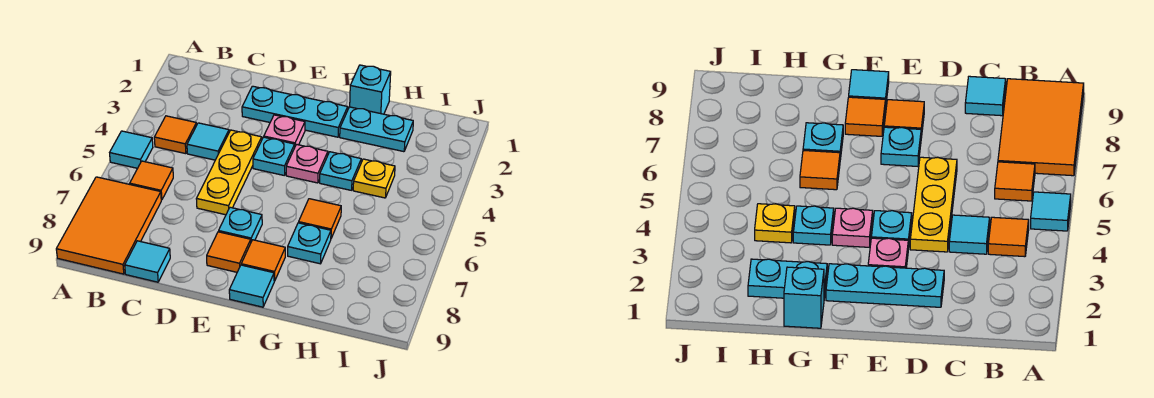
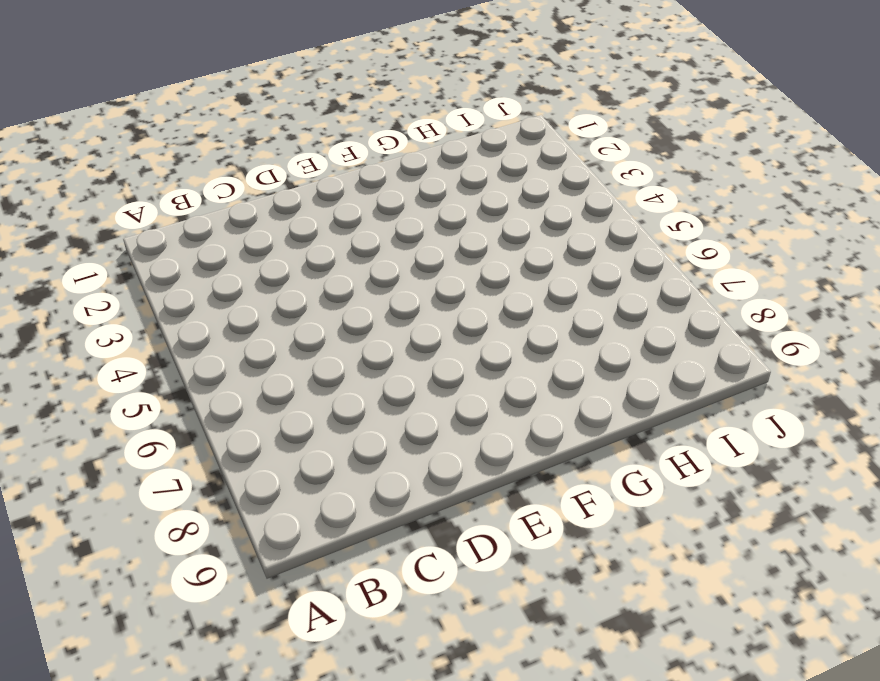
none -> cyan 1x1 tile [110,131,153,168]
none -> orange 2x3 tile [56,177,161,274]
none -> orange 1x1 tile [154,116,197,154]

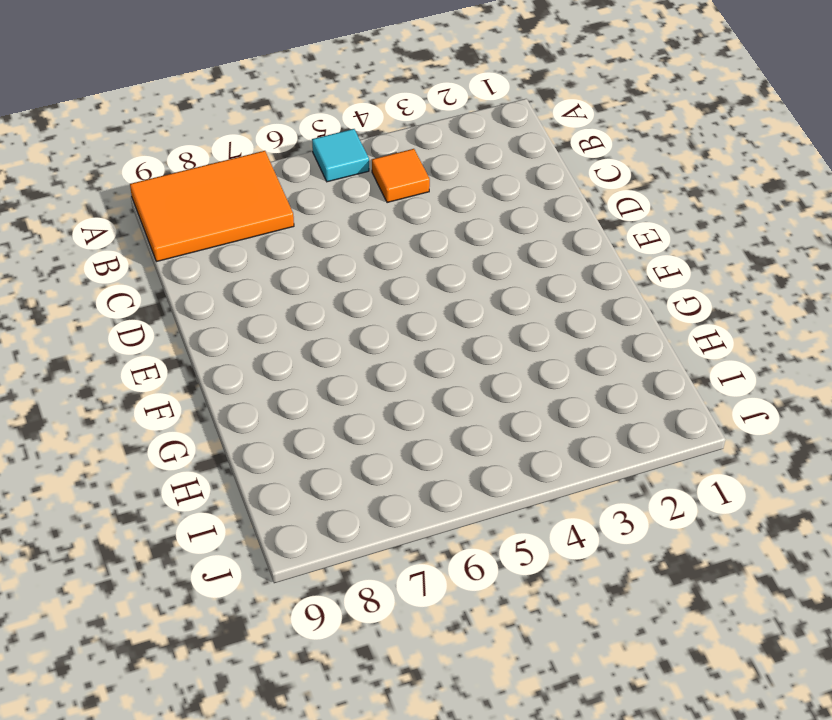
none -> orange 1x1 tile [130,161,173,200]
none -> cyan 1x1 tile [187,123,229,160]
none -> cyan 1x1 tile [125,241,170,282]

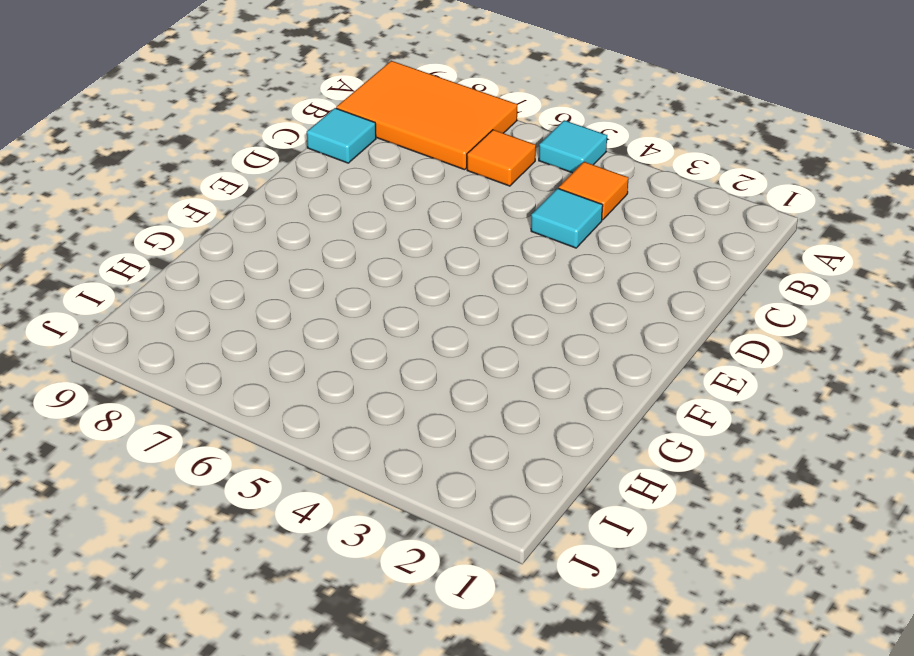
none -> cyan 1x3 plate [242,86,348,137]
none -> yellow 1x3 plate [196,130,262,215]
none -> pink 1x1 plate [264,115,305,146]

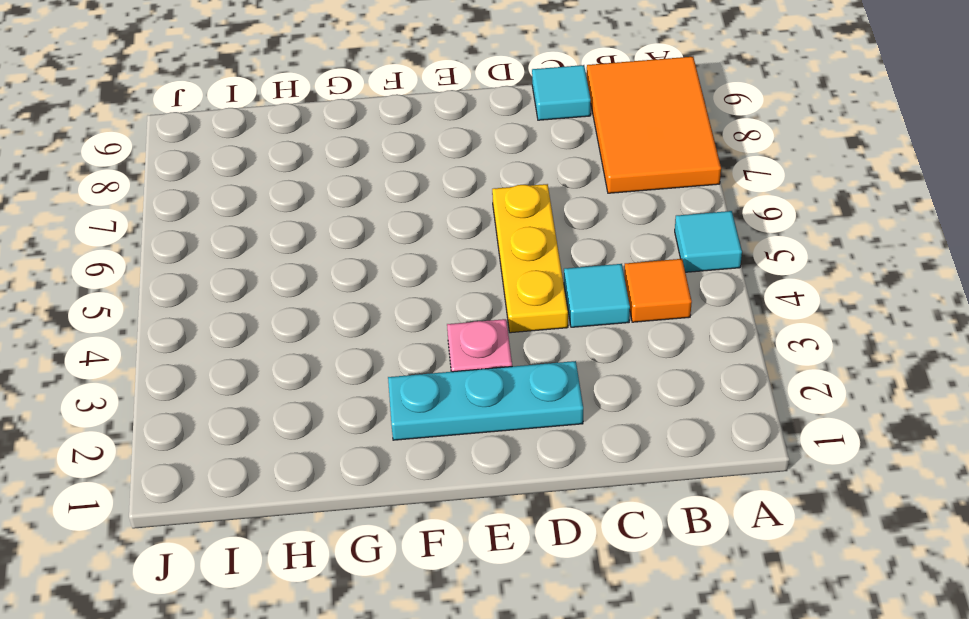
none -> orange 1x1 tile [130,161,173,200]
none -> cyan 1x1 plate [253,137,295,175]
none -> cyan 1x1 plate [219,207,262,241]

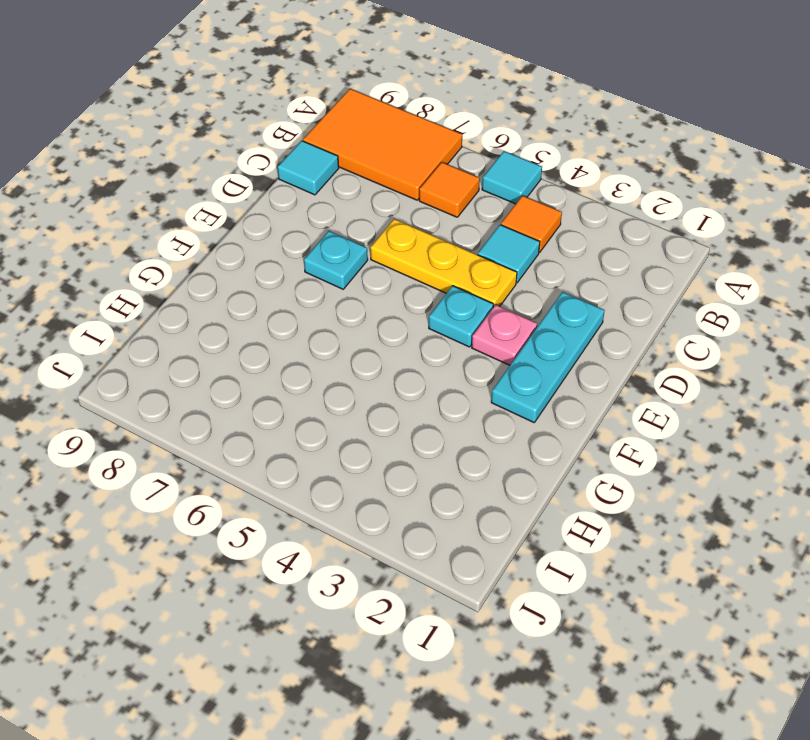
none -> orange 1x1 tile [207,232,251,272]
none -> pink 1x1 plate [286,144,328,183]
none -> orange 1x1 tile [241,240,285,281]

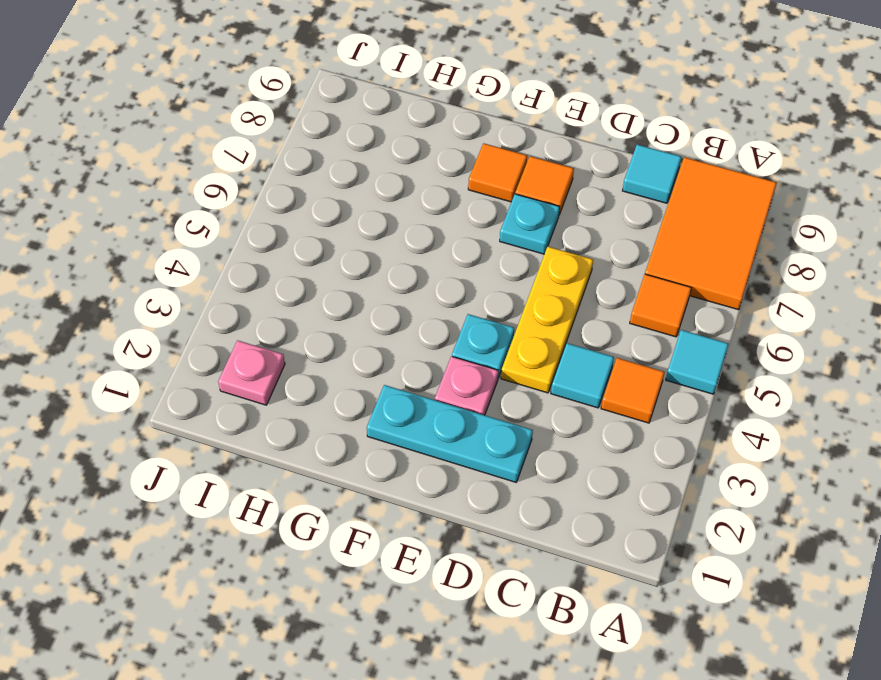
pink 1x1 plate [218,340,285,405] -> pink 1x1 plate moved to [286,144,328,183]
none -> cyan 1x1 tile [229,265,274,307]
none -> cyan 1x1 brick [350,65,391,114]
none -> cyan 1x2 plate [340,107,413,152]

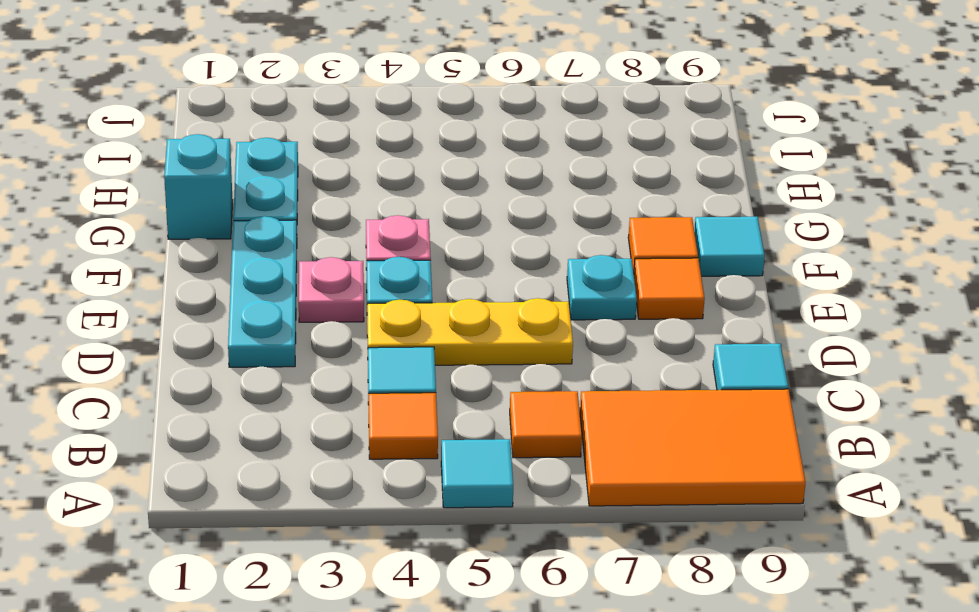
none -> cyan 1x1 plate [320,152,361,190]
none -> orange 1x1 tile [299,199,341,238]
none -> cyan 1x1 plate [288,223,331,264]

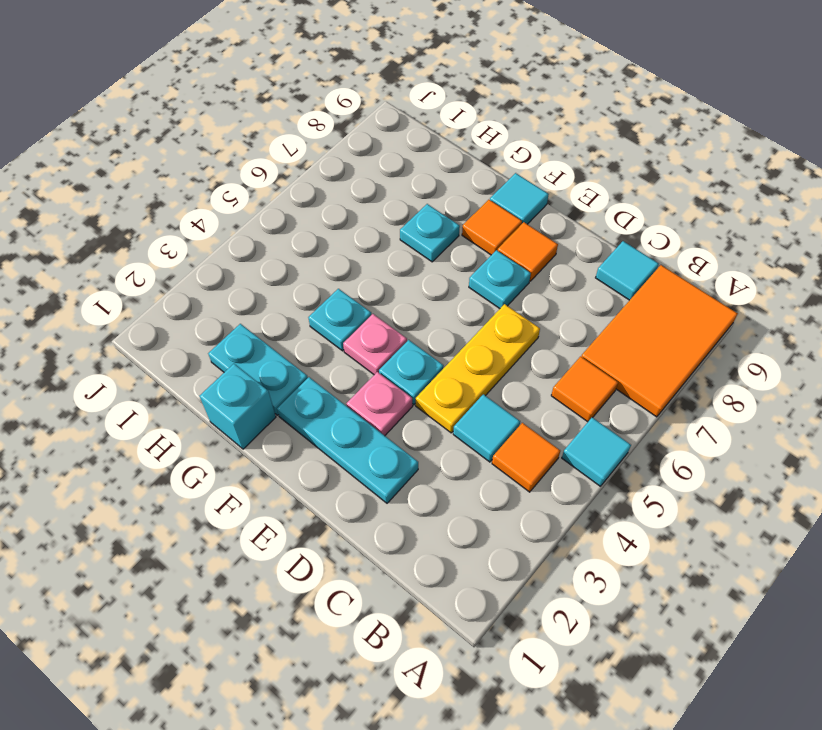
none -> orange 1x1 tile [299,199,341,238]
none -> yellow 1x1 plate [353,159,395,198]

